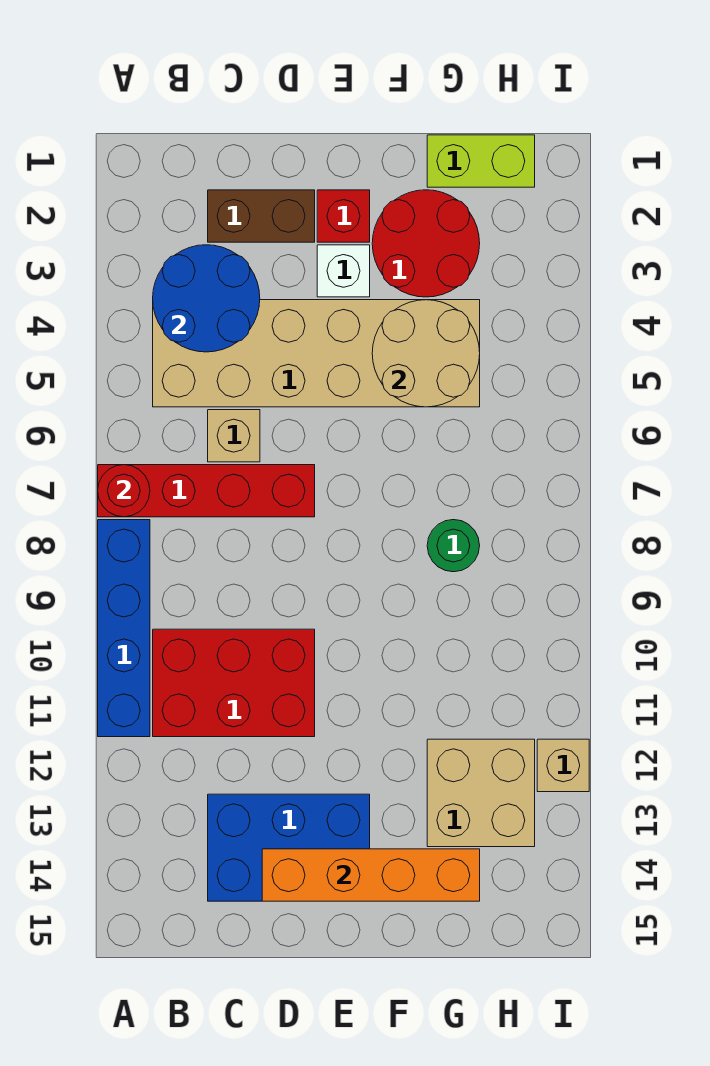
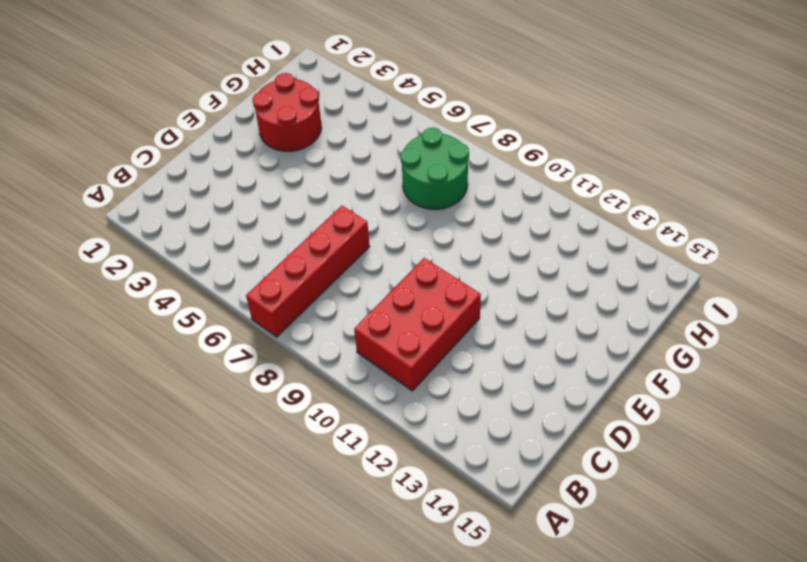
green 2x2 round brick [401,128,469,209] -> green 1x1 round brick [427,520,480,572]
none -> blue 1x4 brick [98,520,150,737]
none -> tan 2x6 brick [153,300,480,407]
none -> brown 1x2 brick [208,190,315,242]

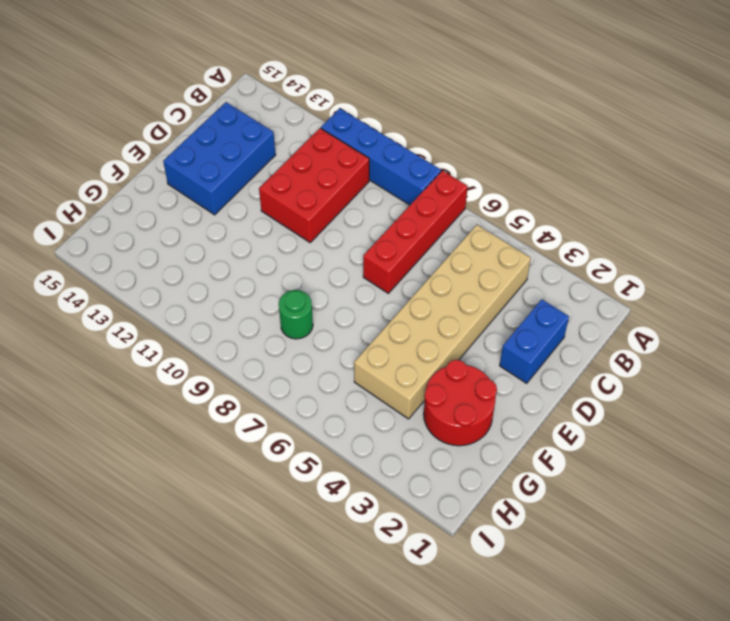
blue 1x2 brick [500,299,569,383] -> brown 1x2 brick [208,190,315,242]
none -> tan 1x1 brick [208,410,260,462]
none -> red 1x1 brick [317,190,370,242]
none -> white 1x1 brick [317,245,370,297]

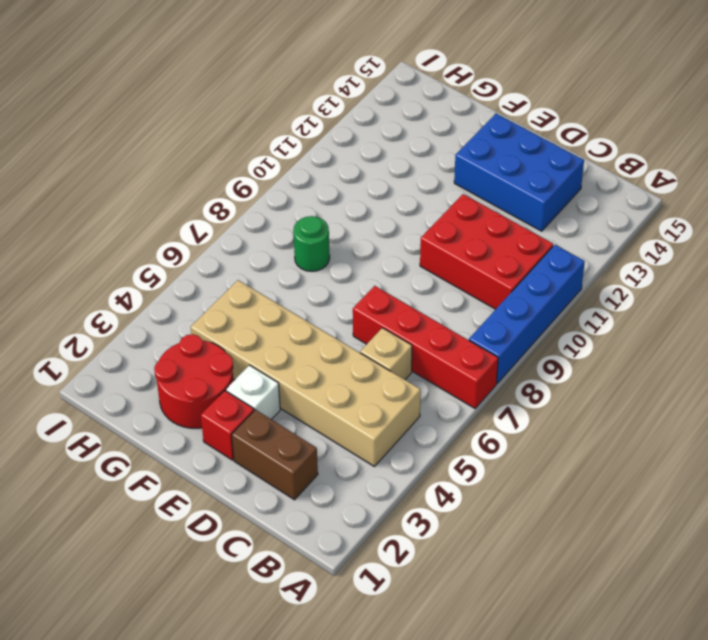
none -> lime 1x2 brick [427,135,535,187]
none -> tan 2x2 brick [427,739,535,847]
none -> tan 1x1 brick [537,739,589,792]

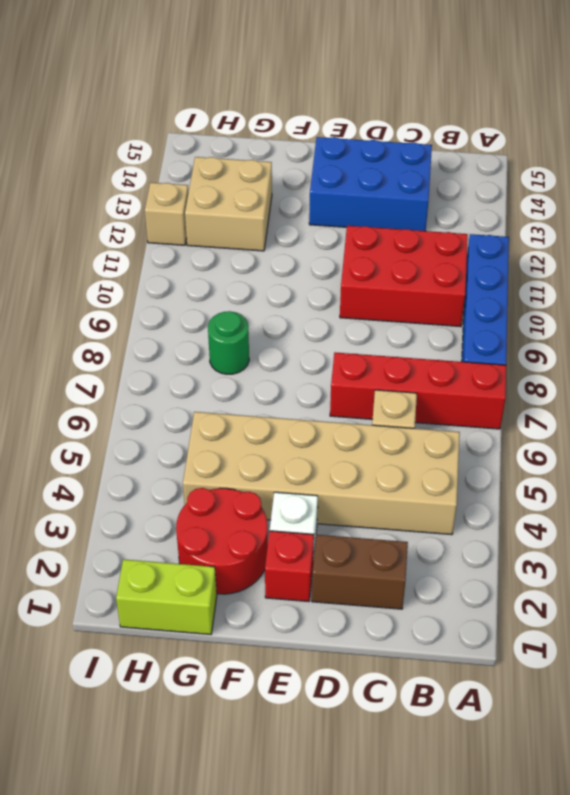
none -> red 1x1 round brick [98,465,150,517]
none -> blue 2x2 round brick [153,245,260,352]
none -> orange 1x4 brick [262,849,480,901]

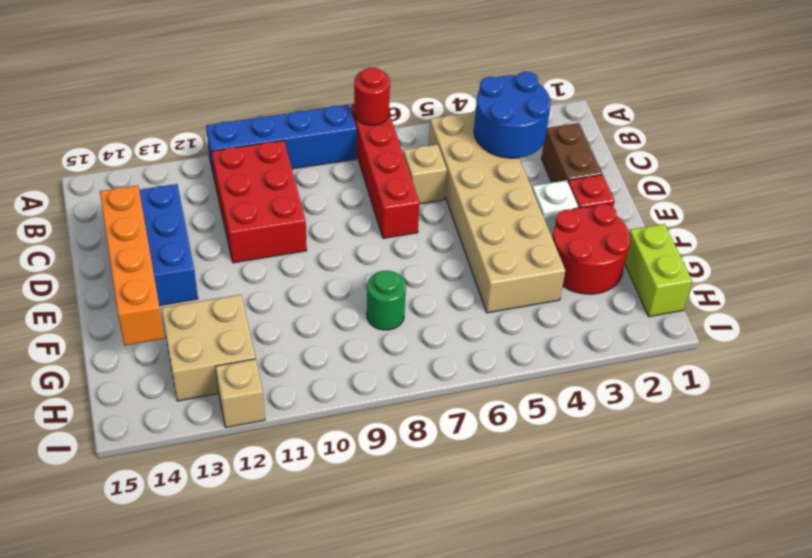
none -> tan 2x2 round brick [372,300,480,407]

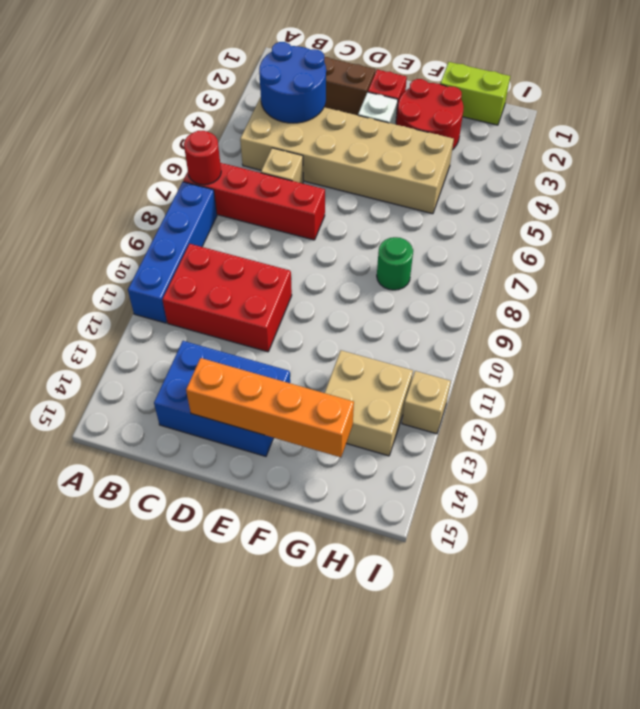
none -> tan 2x2 round brick [372,300,480,407]

